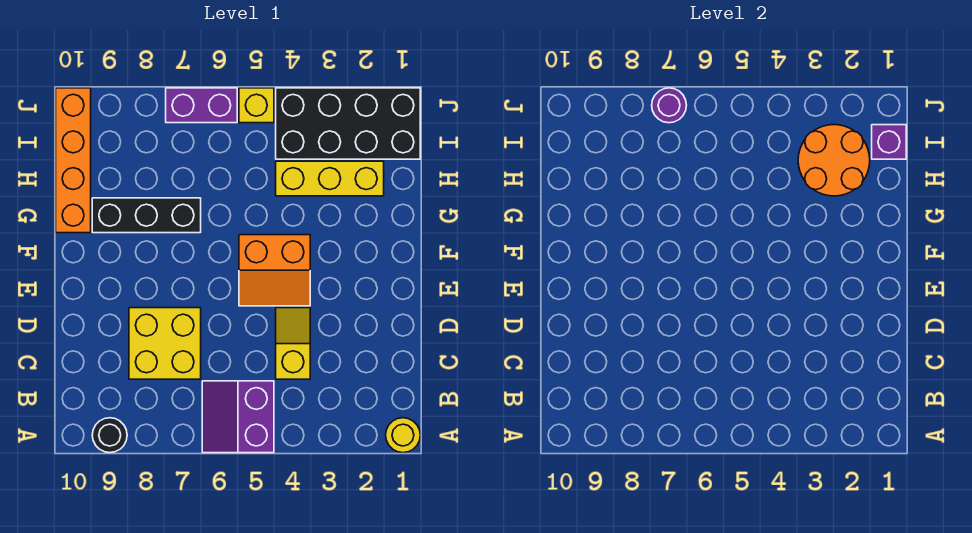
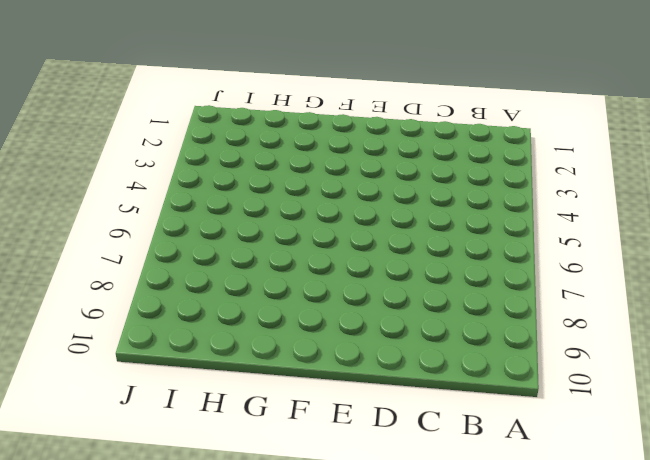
none -> yellow 1x1 round brick [386,418,420,453]
none -> purple 2x2 slope [202,381,274,453]
none -> black 1x1 round brick [92,418,127,453]

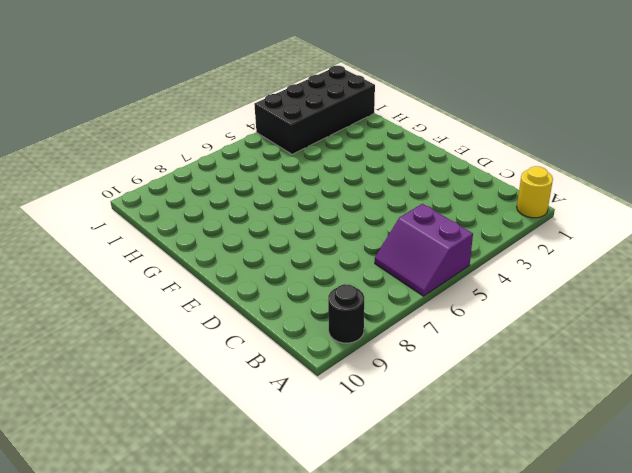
none -> yellow 1x2 slope [276,308,310,379]
none -> yellow 2x2 brick [129,308,201,379]
none -> orange 2x2 slope [239,235,310,306]

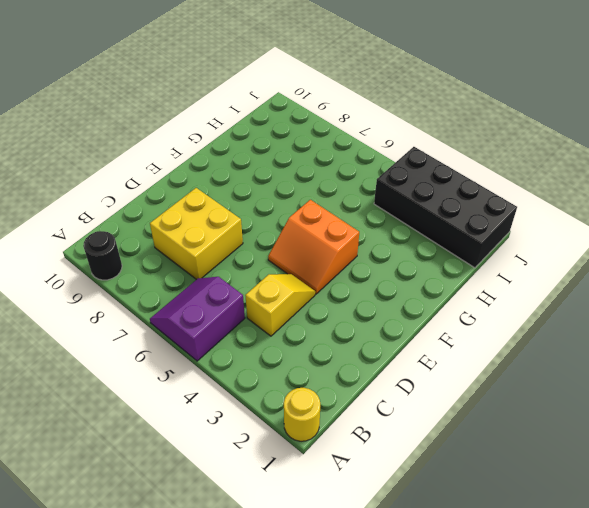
none -> black 1x3 brick [92,198,201,233]
none -> orange 1x4 brick [56,88,91,233]
none -> yellow 1x3 brick [276,161,384,196]

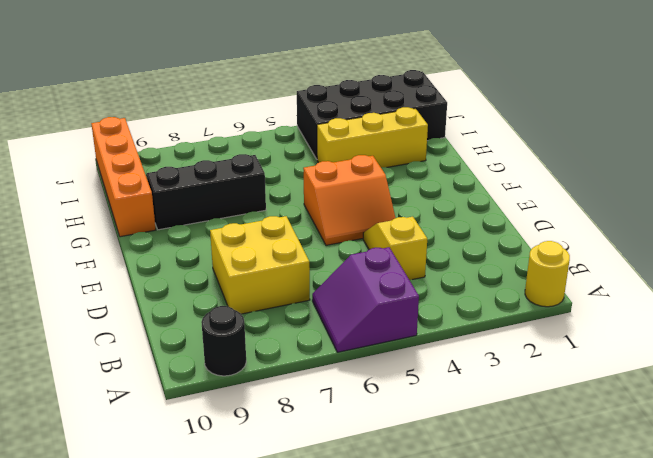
none -> yellow 1x1 brick [239,88,274,123]
none -> purple 1x2 brick [166,88,237,123]
none -> orange 2x2 round brick [798,125,870,196]

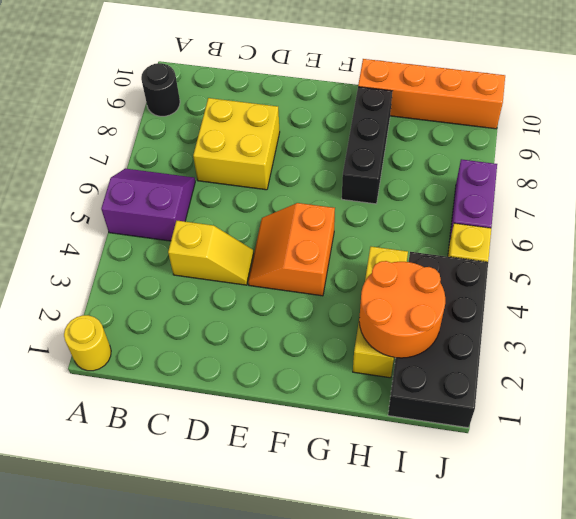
none -> purple 1x1 brick [872,125,906,159]
none -> purple 1x1 round brick [652,88,687,123]

